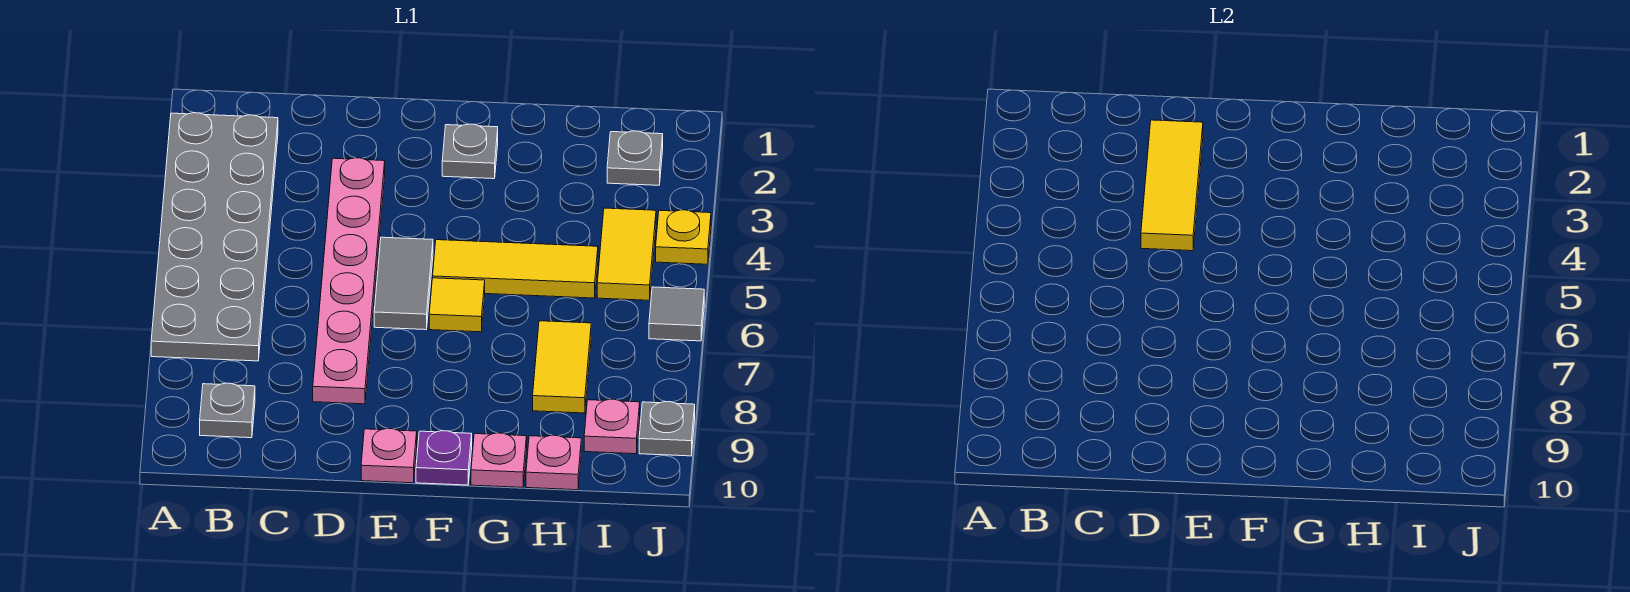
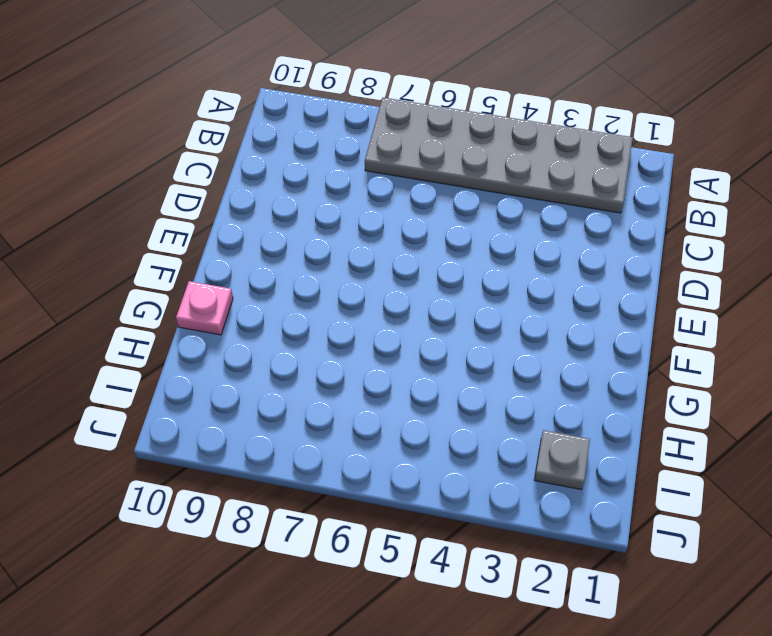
none -> grey 1x1 plate [200,383,255,438]
none -> pink 1x6 plate [313,158,385,404]
none -> grey 1x2 tile [374,237,433,330]

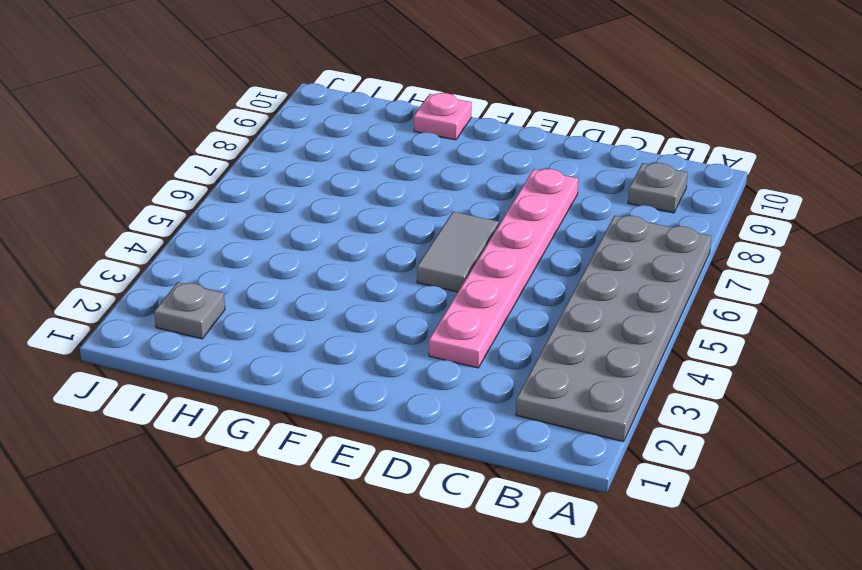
none -> pink 1x1 plate [361,428,417,483]
none -> grey 1x1 plate [442,124,498,179]
none -> yellow 1x3 tile [433,240,598,298]

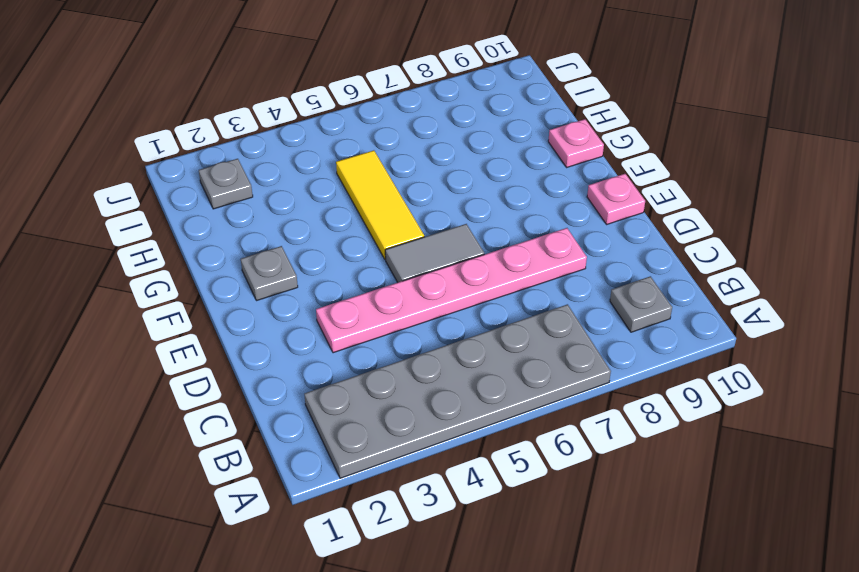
none -> yellow 1x1 tile [429,278,485,332]
none -> purple 1x1 plate [416,431,472,485]
none -> yellow 1x2 tile [533,321,591,413]

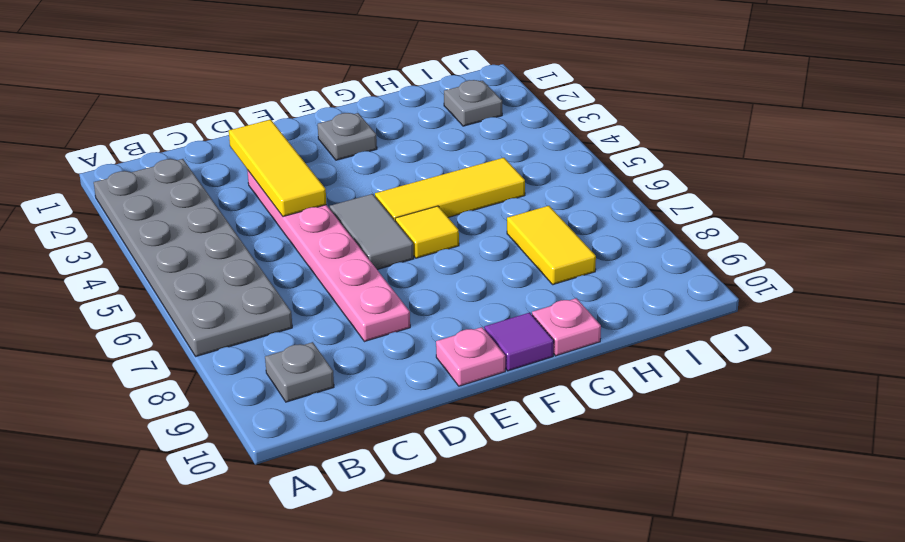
purple 1x1 tile [484,313,554,371] -> purple 1x1 plate [416,431,472,485]
none -> pink 1x1 plate [526,435,581,490]
none -> yellow 1x2 tile [597,208,656,300]
none -> pink 1x1 plate [584,399,640,454]

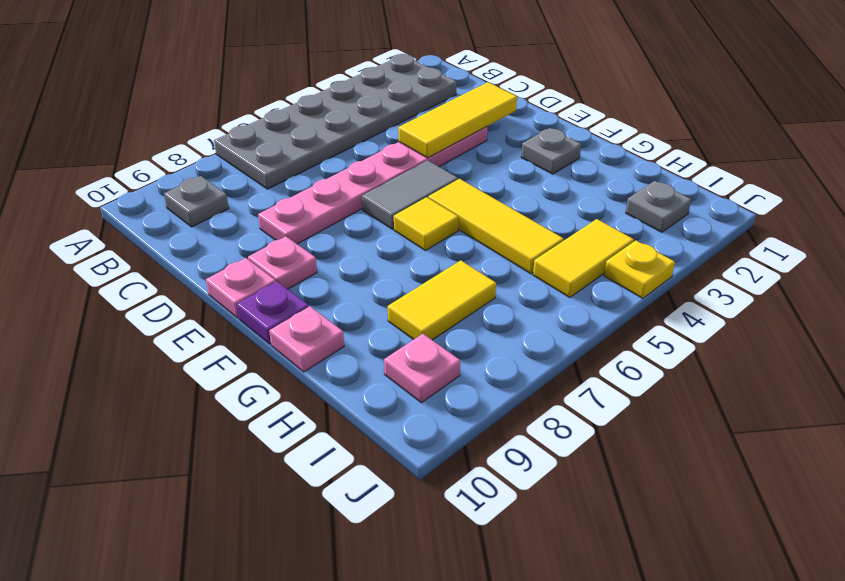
pink 1x1 plate [248,236,317,289] -> pink 1x1 plate moved to [526,435,581,490]
none -> grey 1x1 tile [649,287,704,341]
none -> grey 1x1 plate [639,402,695,456]

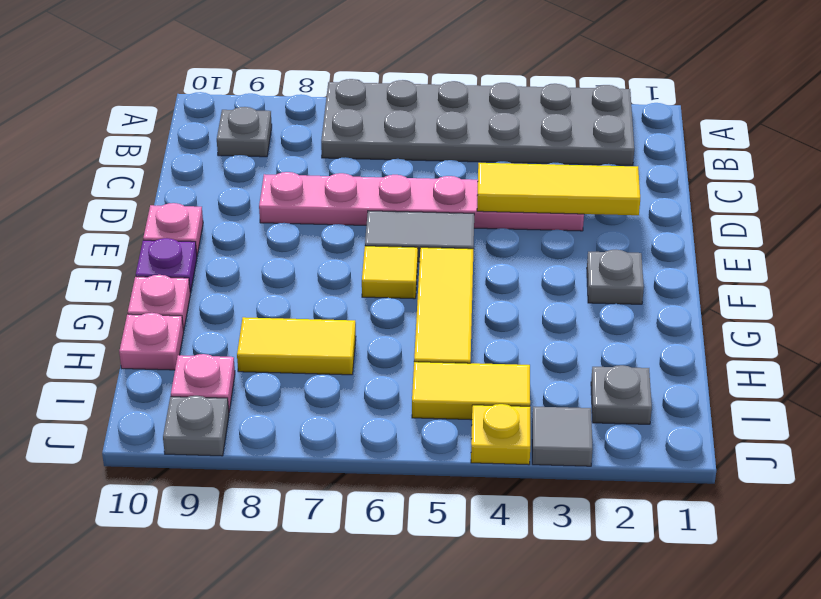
grey 1x1 tile [532,407,593,466] -> grey 1x1 tile moved to [649,287,704,341]

